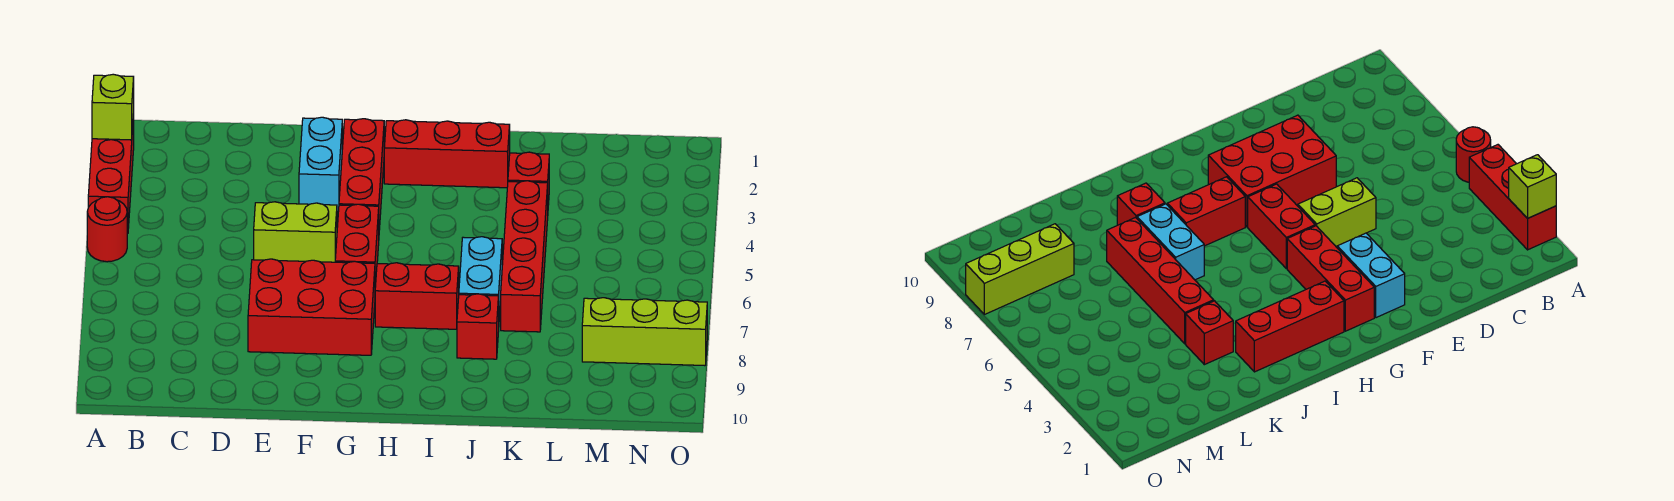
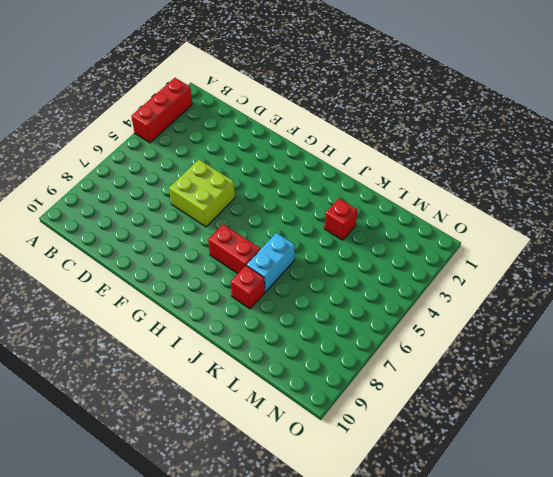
lime 2x2 brick [169,160,235,227] -> lime 1x2 brick [254,202,337,262]
none -> red 1x1 round brick [87,197,127,262]
none -> red 2x3 brick [248,259,375,355]
none -> cyan 1x2 brick [299,117,342,211]

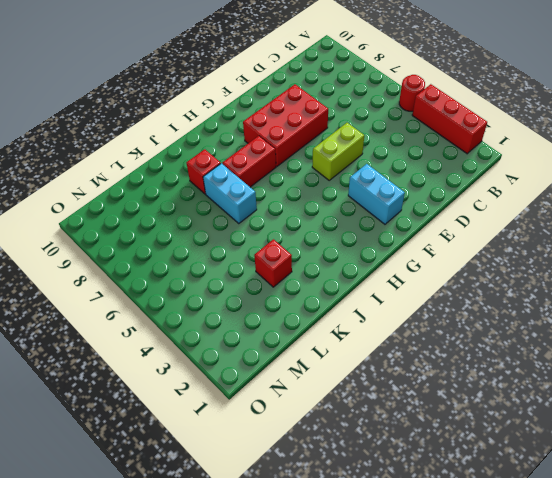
none -> red 1x3 brick [339,119,384,230]
none -> red 1x2 brick [335,204,379,287]
none -> red 1x3 brick [384,120,510,188]

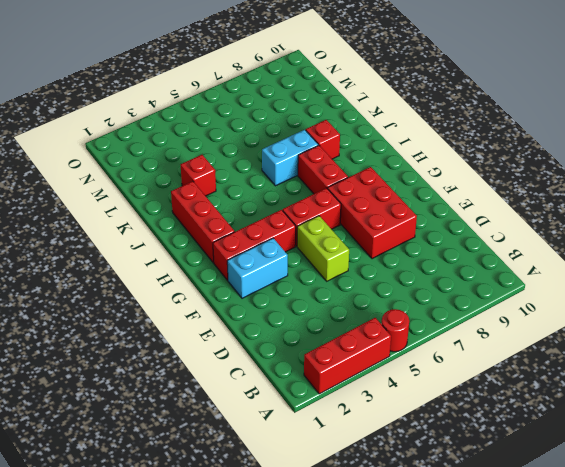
none -> red 1x4 brick [501,181,548,332]
none -> lime 1x3 brick [582,298,707,366]
none -> lime 1x1 brick [92,74,134,140]

